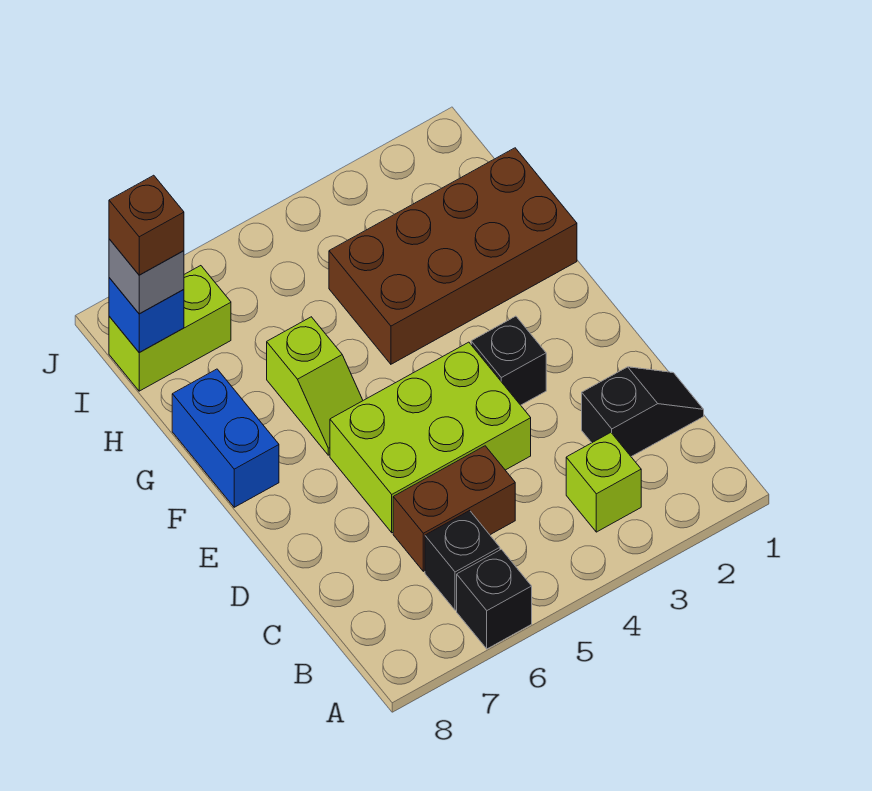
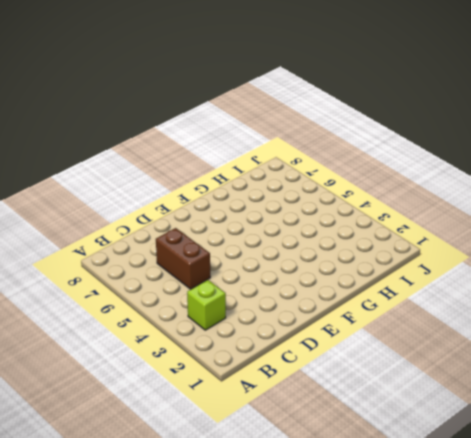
none -> black 1x1 brick [457,549,532,649]
none -> black 1x1 brick [425,511,500,610]
none -> black 1x2 slope [582,367,704,457]

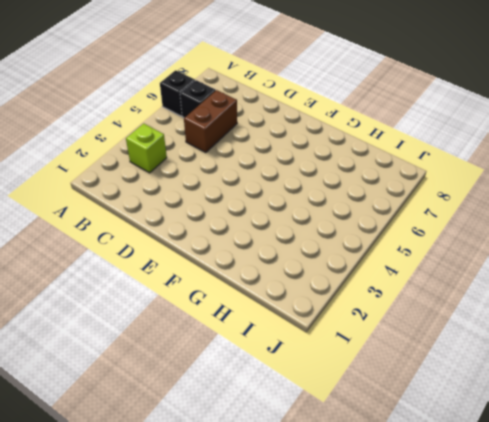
none -> black 1x2 slope [582,367,704,457]
none -> lime 2x3 brick [330,342,531,533]
none -> black 1x1 brick [471,316,546,405]

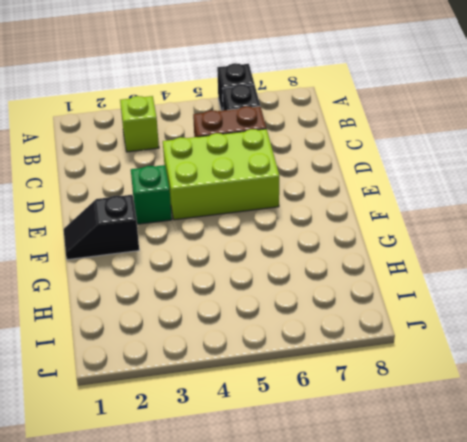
green 1x1 brick [131,165,172,224] -> black 1x1 brick [471,316,546,405]
black 1x2 slope [64,195,139,260] -> black 1x2 slope moved to [582,367,704,457]
none -> lime 1x2 slope [267,317,363,455]
none -> blue 1x2 brick [172,369,279,507]
none -> brown 2x4 brick [329,148,577,364]

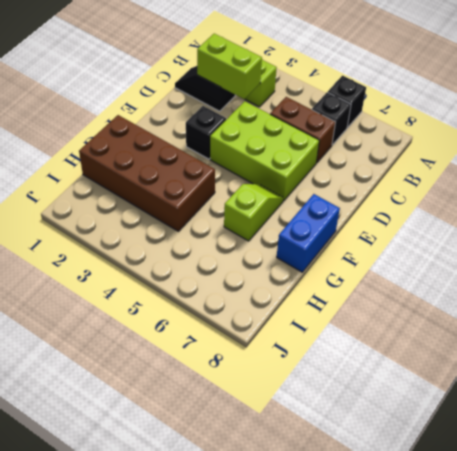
lime 1x2 brick [197,34,262,99] -> lime 1x2 brick moved to [109,266,231,391]
none -> blue 1x1 brick [109,278,184,352]
none -> grey 1x1 brick [109,239,184,314]
none -> brown 1x1 brick [109,175,184,275]

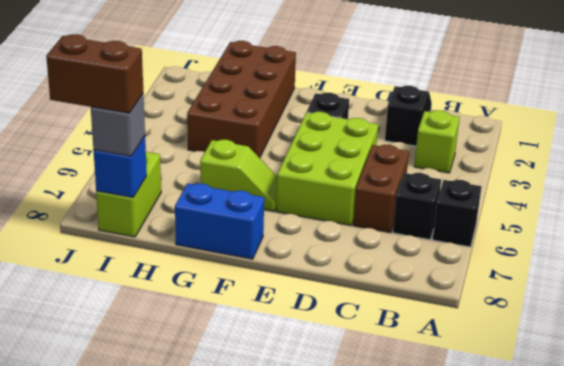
brown 1x2 brick [46,34,143,113] -> brown 1x1 brick [109,175,184,275]

